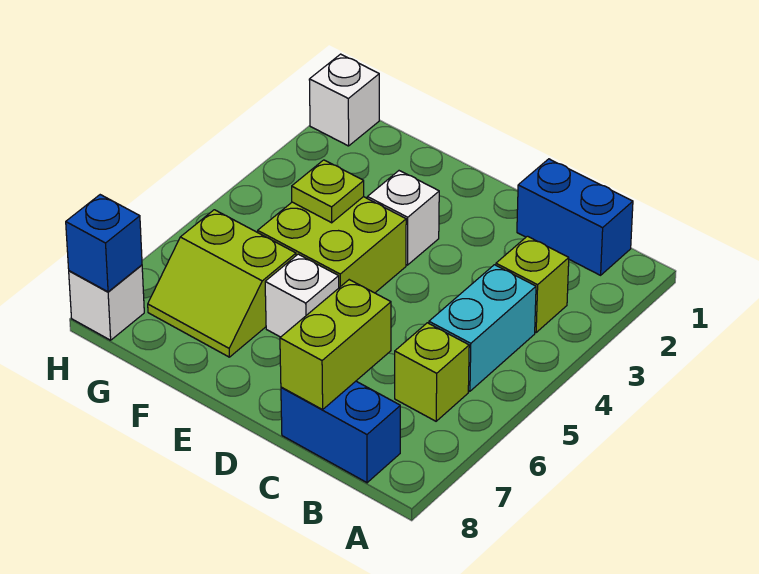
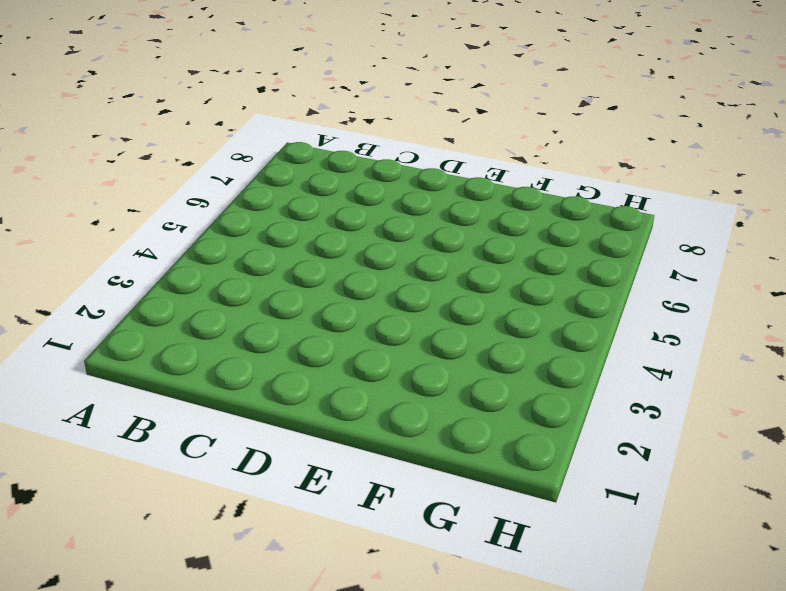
none -> blue 1x2 brick [517,159,633,275]
none -> lime 1x1 brick [496,236,569,332]
none -> cyan 1x2 brick [429,265,536,391]

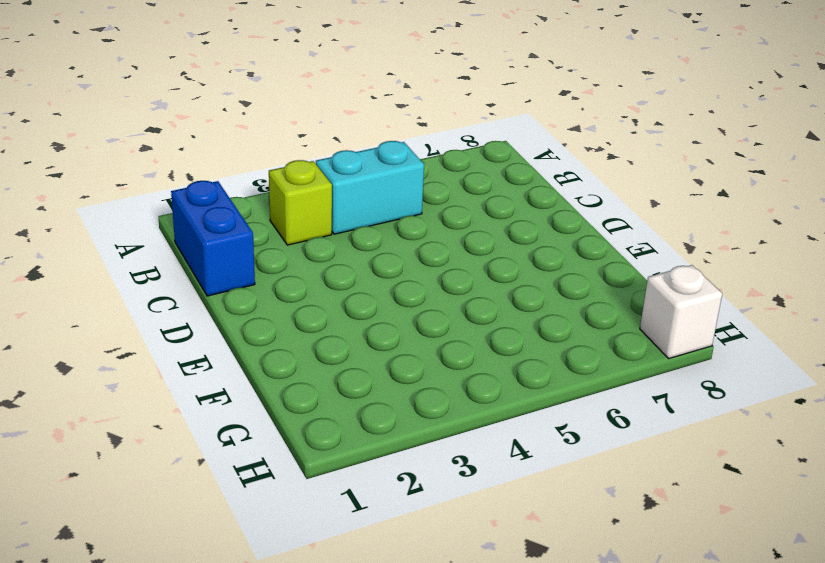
none -> lime 1x1 brick [395,323,469,421]
none -> blue 1x2 brick [281,381,400,483]
none -> white 1x1 brick [367,171,439,265]

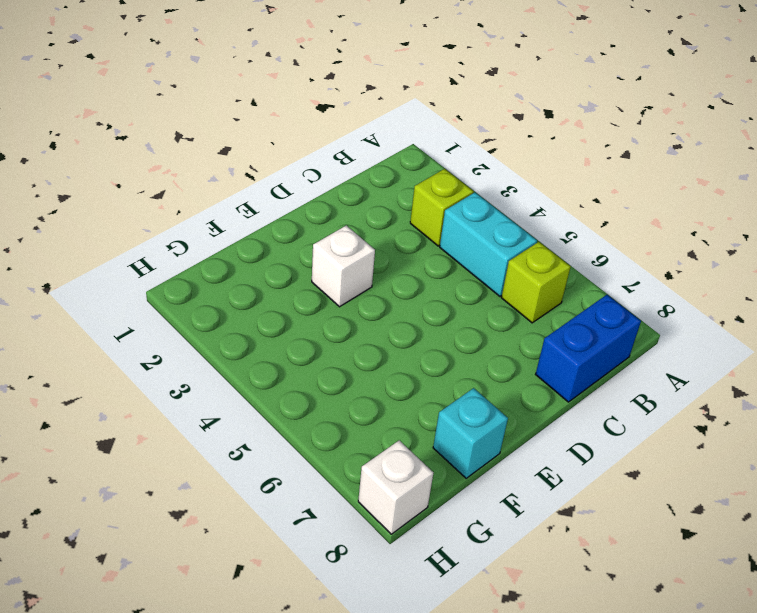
cyan 1x1 brick [433,388,508,478] -> none
none -> blue 1x2 brick [517,159,633,275]
none -> lime 2x2 brick [258,197,406,293]
none -> white 1x1 brick [265,254,339,337]

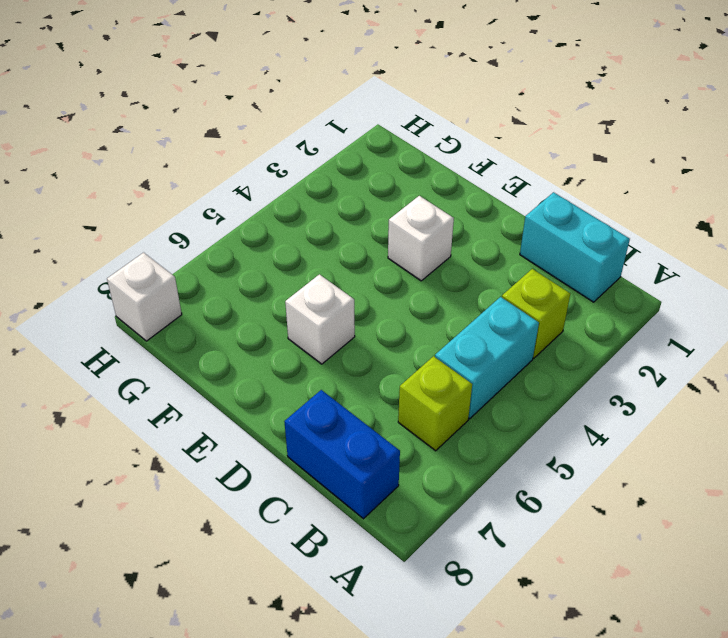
cyan 1x2 brick [520,192,630,302] -> blue 1x2 brick [517,159,633,275]
none -> lime 2x2 brick [258,197,406,293]
none -> lime 2x2 slope [148,210,296,357]
none -> white 1x1 brick [309,54,379,146]

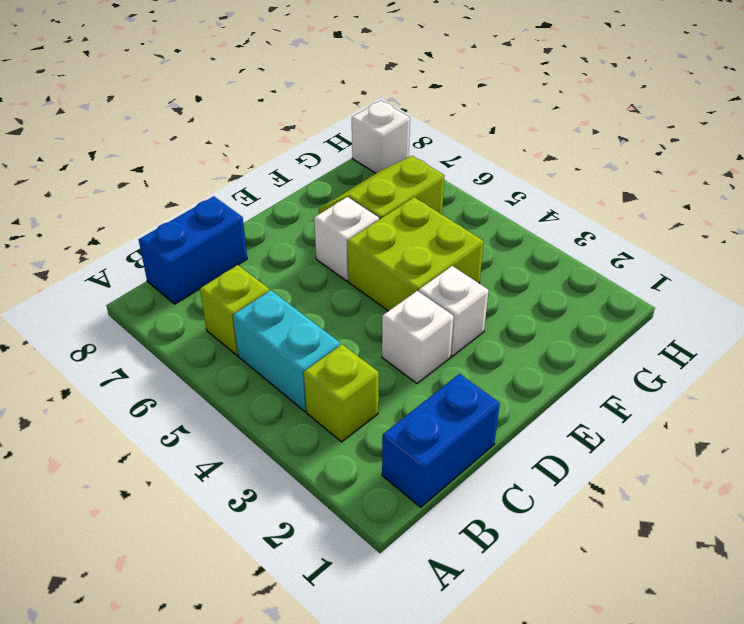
white 1x1 brick [382,291,454,383] -> white 1x1 brick moved to [309,54,379,146]
none -> lime 1x2 brick [280,280,391,410]
none -> lime 1x1 plate [292,160,364,223]
none -> blue 1x1 brick [66,195,142,292]

